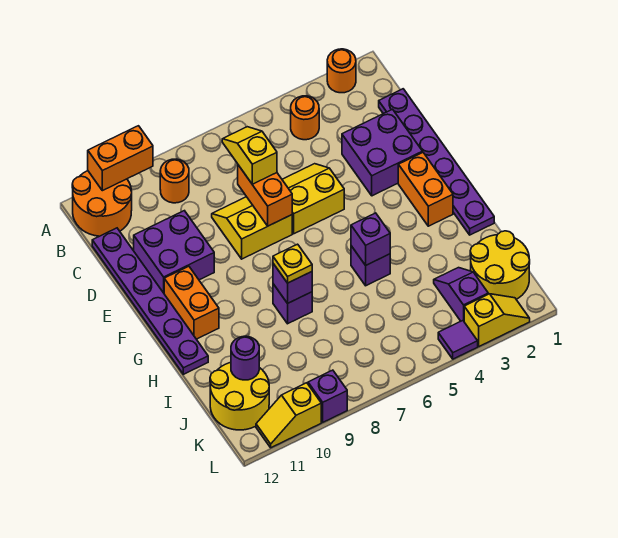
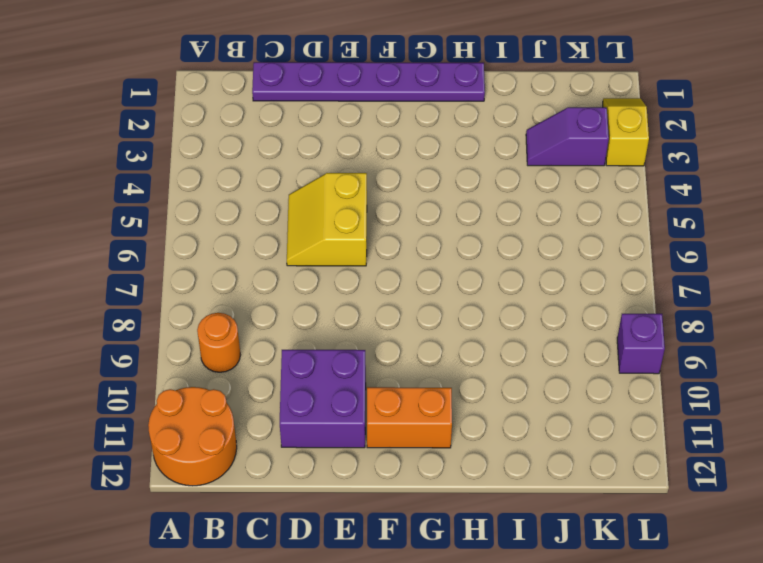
none -> orange 1x1 round brick [327,49,356,93]
none -> orange 1x1 round brick [291,96,319,140]
none -> purple 1x6 plate [92,228,208,374]

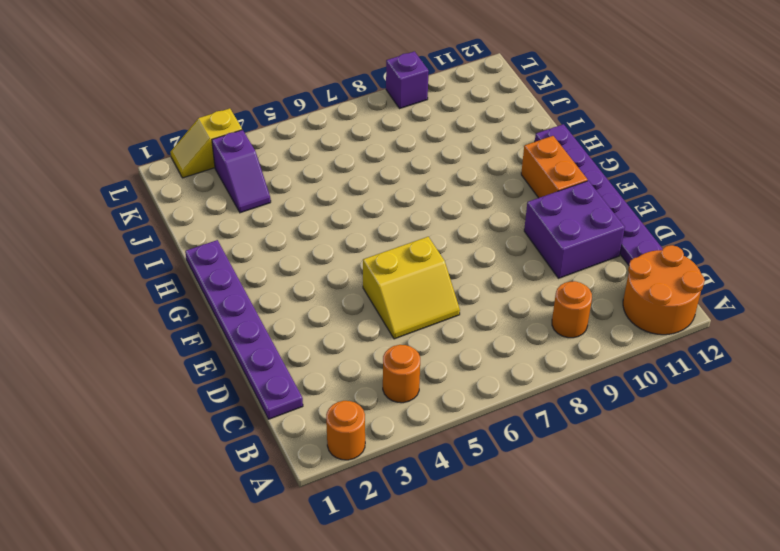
none -> purple 2x2 brick [342,109,423,196]
none -> yellow 2x2 slope [212,197,292,259]
none -> orange 1x2 brick [398,153,453,226]

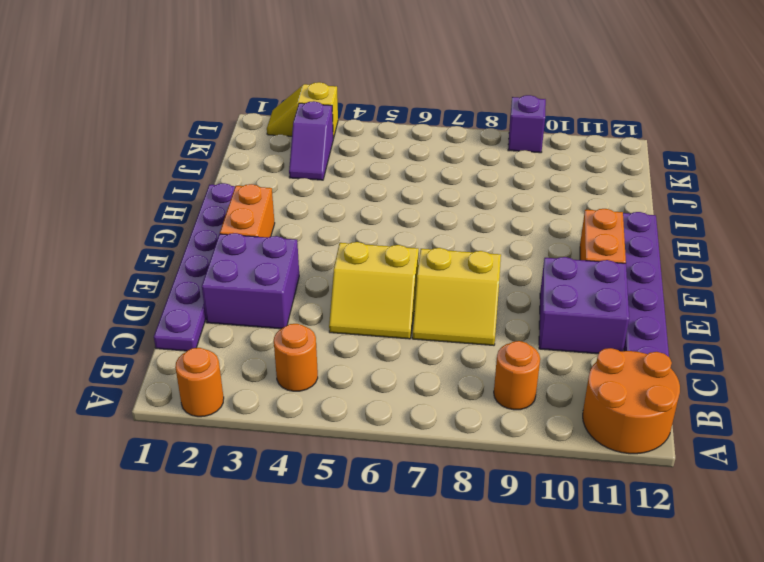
none -> purple 1x1 brick [351,246,390,286]
none -> purple 1x1 brick [273,284,312,324]
none -> yellow 2x2 round brick [470,231,530,299]

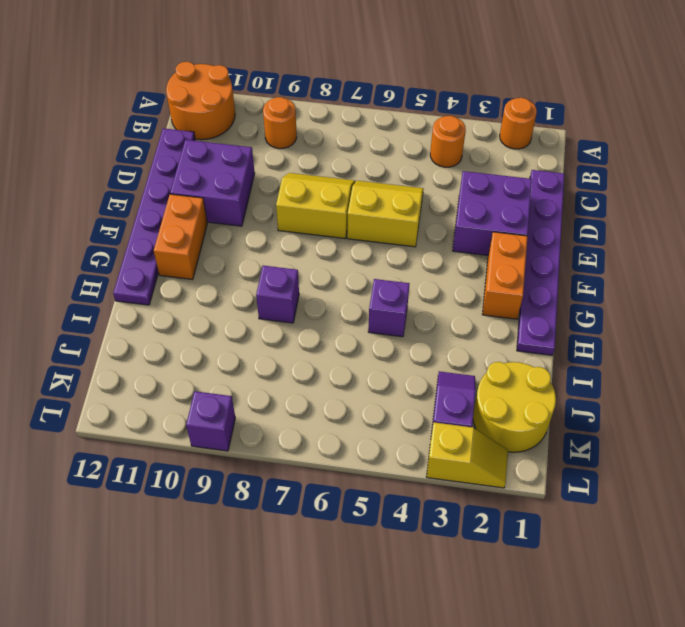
none -> yellow 2x2 round brick [210,363,269,430]
none -> purple 1x1 tile [438,321,478,359]
none -> yellow 1x2 slope [256,383,321,448]

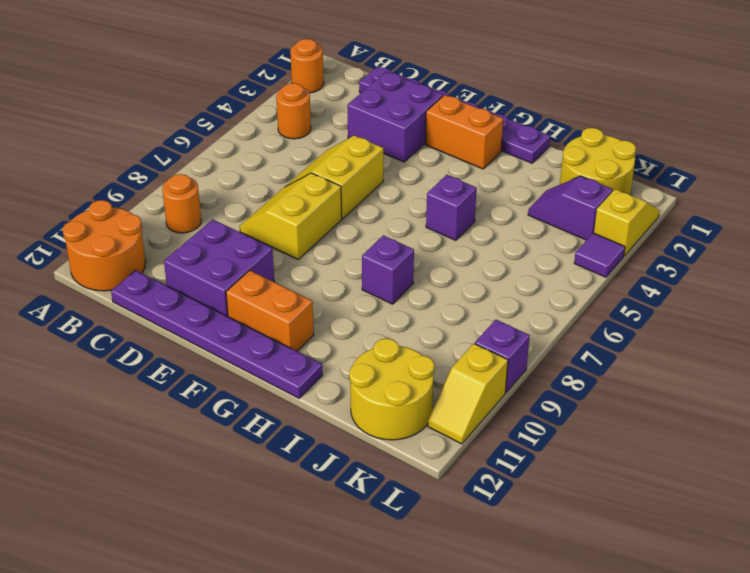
none -> orange 1x2 brick [88,126,153,191]
none -> orange 1x2 brick [238,165,292,226]
none -> purple 1x1 brick [351,213,390,265]

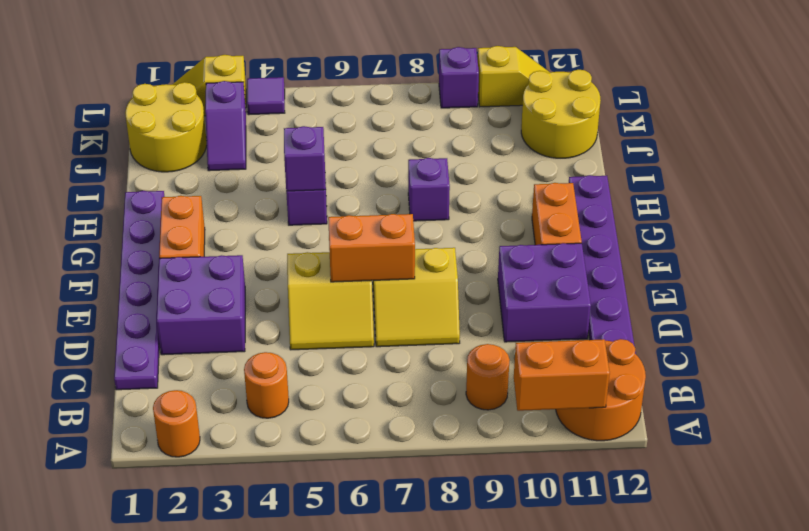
orange 1x2 brick [328,214,415,282] -> orange 1x2 brick turned to [238,165,292,226]
none -> purple 1x1 brick [273,264,312,303]
none -> purple 1x1 round brick [231,336,259,380]
none -> yellow 1x2 slope [222,127,277,184]

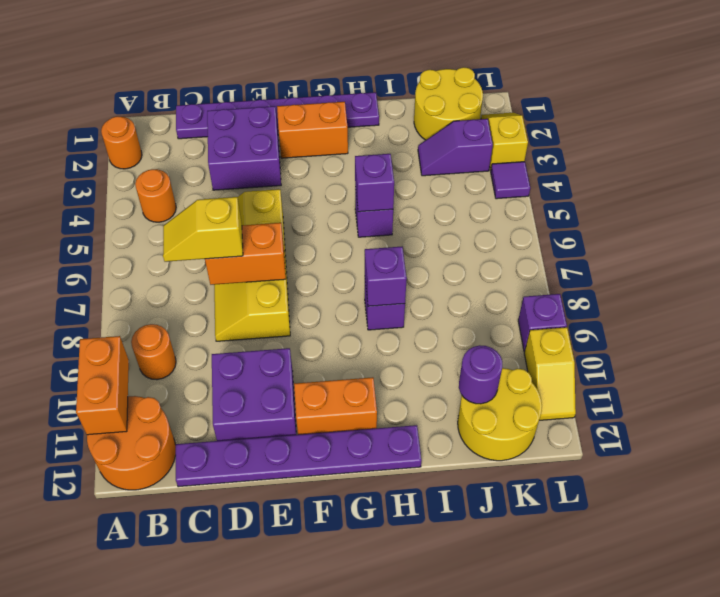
none -> yellow 1x1 plate [273,244,312,283]

